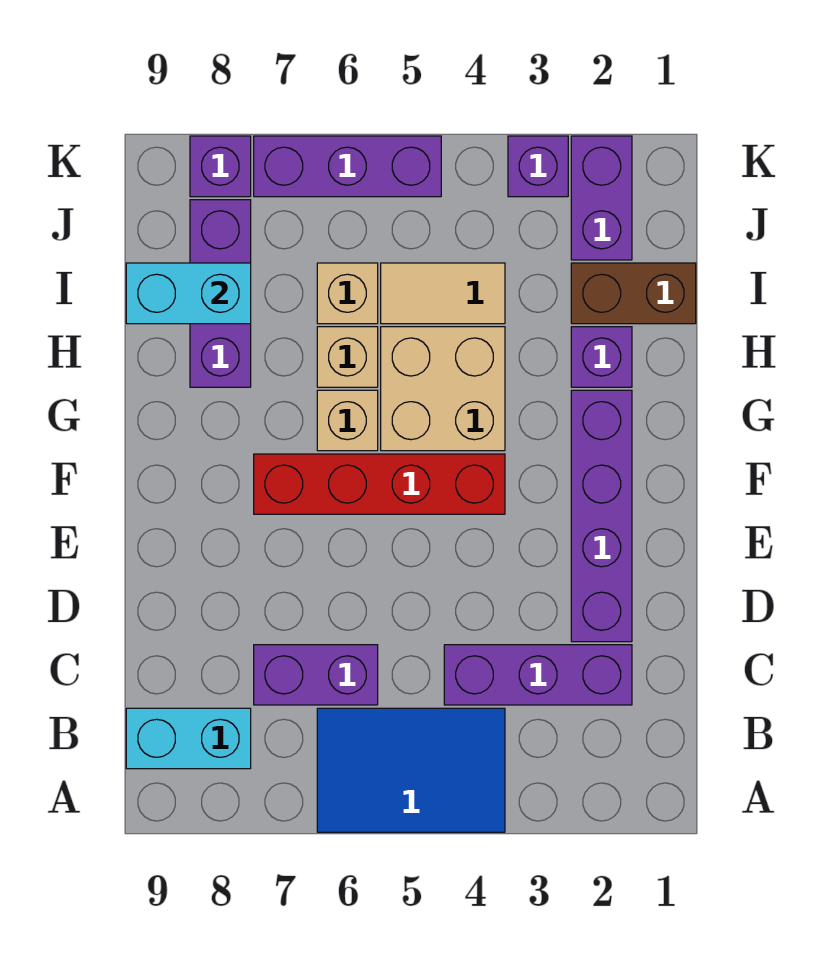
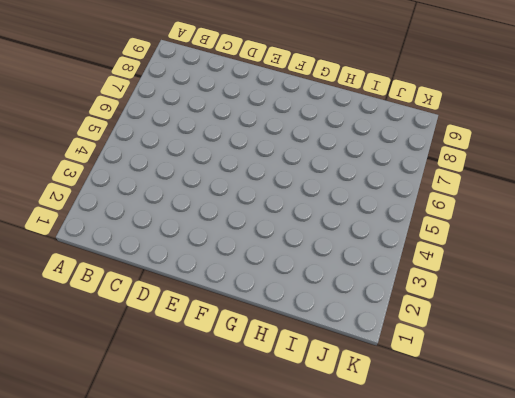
none -> blue 2x3 tile [317,708,505,832]
none -> cyan 1x2 brick [126,708,251,769]
none -> purple 1x3 brick [444,645,632,705]

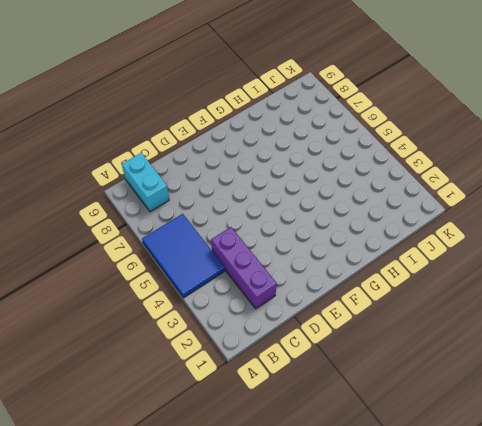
none -> purple 1x2 brick [254,645,378,705]
none -> purple 1x4 brick [571,390,632,642]
none -> red 1x4 brick [254,454,505,514]

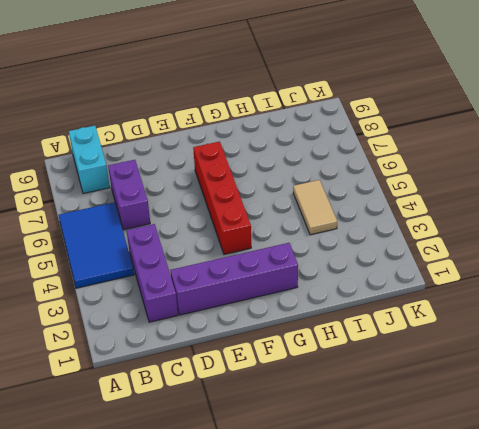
none -> tan 2x2 brick [381,327,505,451]
none -> tan 1x1 brick [317,390,378,451]
none -> purple 1x1 brick [571,327,632,387]

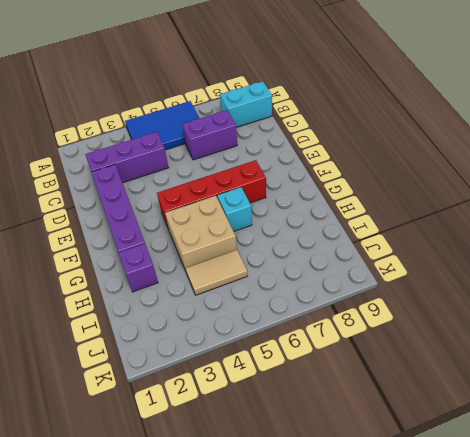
cyan 1x1 brick [217,187,252,231] -> tan 1x1 brick [317,390,378,451]
none -> tan 1x1 brick [317,327,378,387]
none -> purple 1x3 brick [190,200,251,387]
none -> brown 1x2 brick [571,263,696,324]

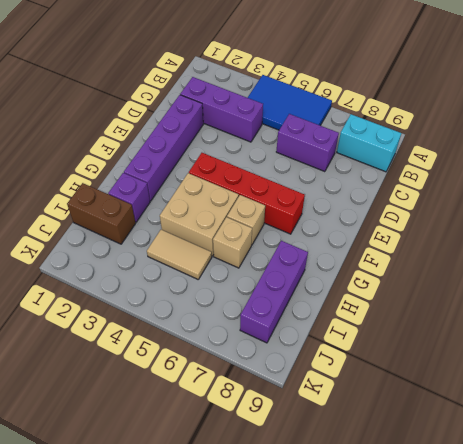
none -> tan 1x1 brick [317,263,378,324]
none -> purple 1x2 brick [571,136,632,260]
none -> purple 1x1 brick [508,136,568,197]

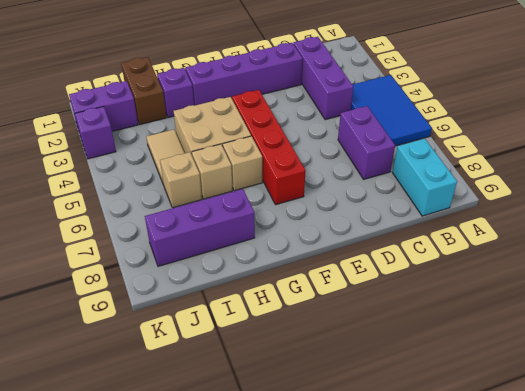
none -> purple 1x3 brick [254,136,441,197]
none -> purple 1x1 brick [190,136,251,197]
none -> cyan 1x2 brick [126,263,251,324]

